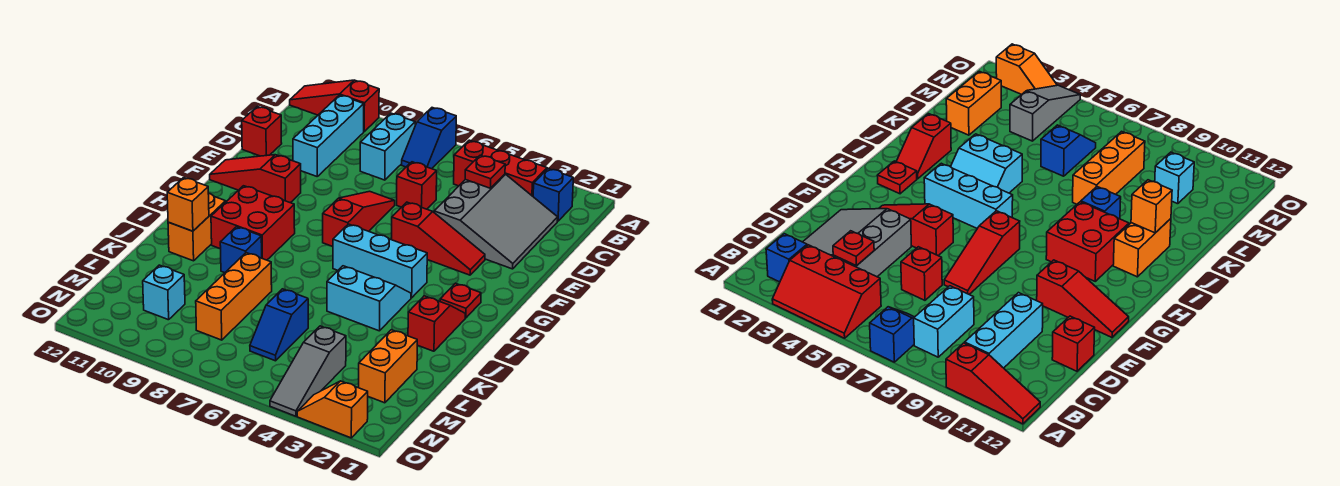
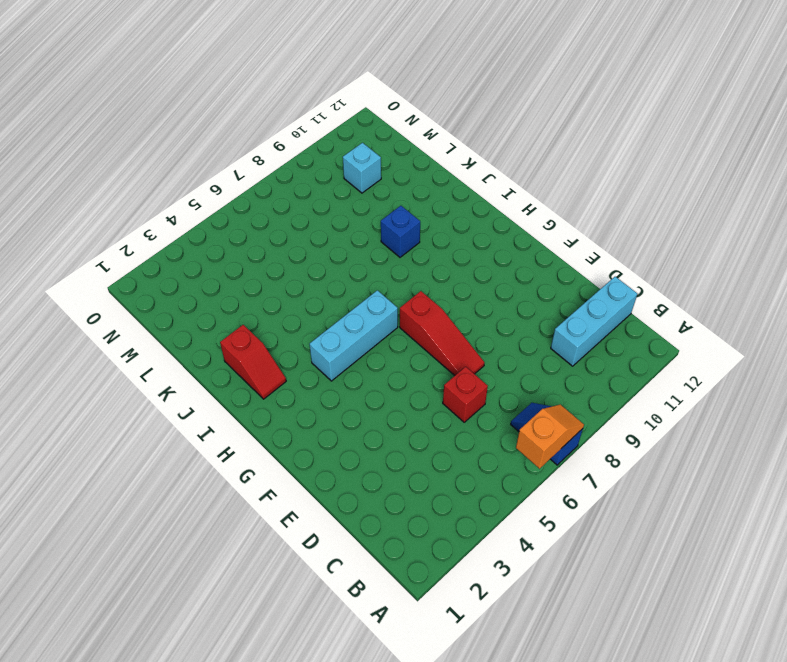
orange 1x2 slope [516,405,584,469] -> orange 1x2 slope moved to [297,381,368,438]
cyan 1x3 brick [551,277,637,366] -> cyan 1x3 brick turned to [293,95,364,176]
none -> red 2x3 slope [454,140,548,196]
none -> red 1x3 slope [290,80,379,131]
none -> blue 1x1 brick [533,169,573,221]

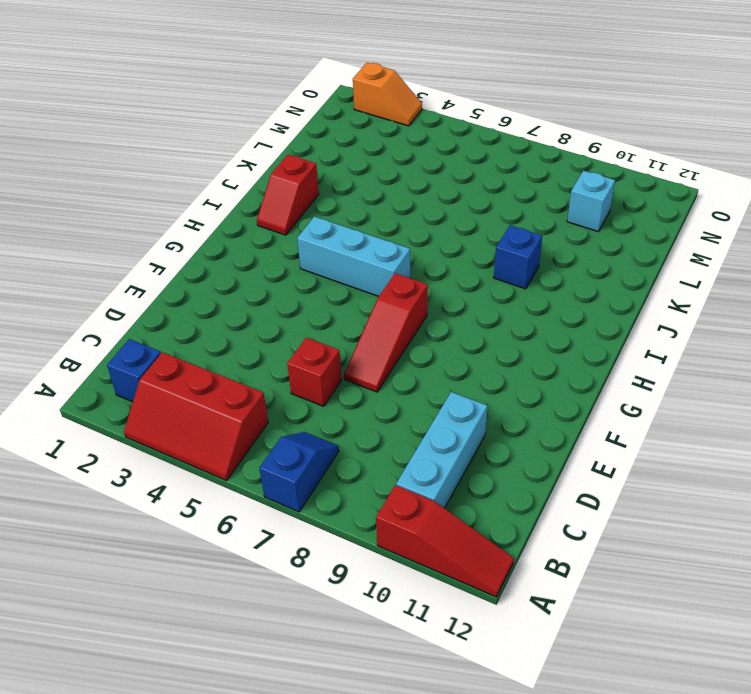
none -> cyan 1x2 brick [360,113,415,180]
none -> grey 3x3 slope [434,174,558,269]
none -> red 1x1 brick [242,107,282,156]

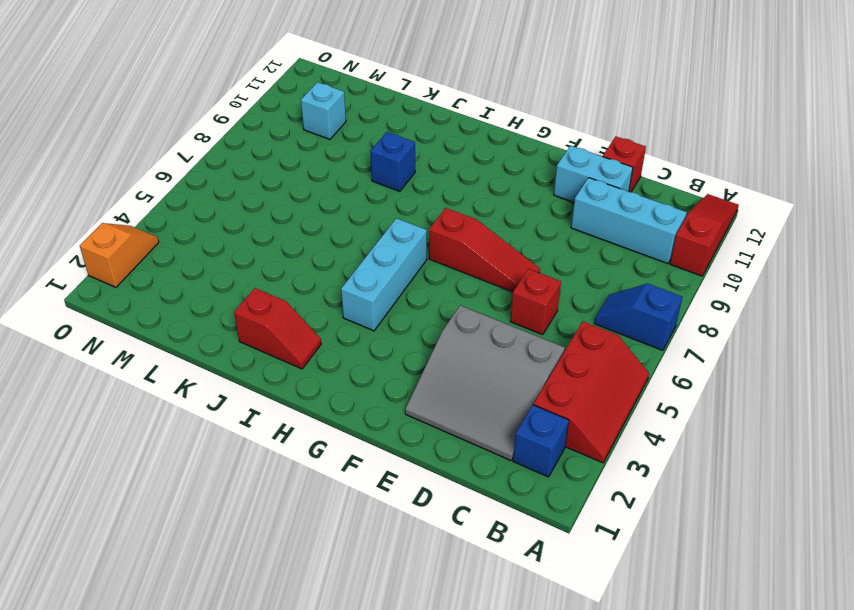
cyan 1x2 brick [554,146,633,202] -> cyan 1x2 brick moved to [360,113,415,180]
none -> red 1x3 slope [392,202,485,275]
none -> red 1x3 slope [210,155,301,203]
none -> red 1x1 plate [440,283,481,318]

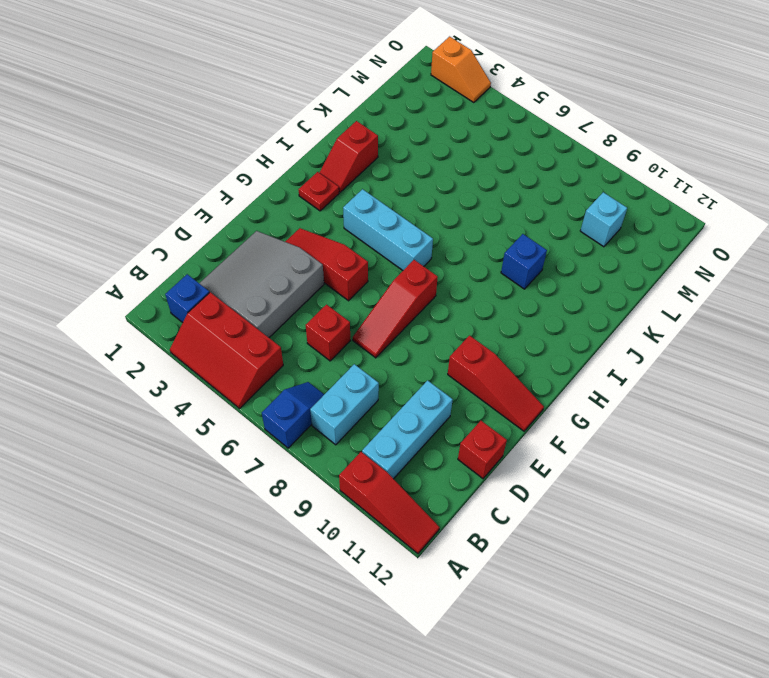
none -> red 2x2 brick [211,186,295,260]
none -> cyan 2x2 slope [327,266,411,331]
none -> orange 1x2 brick [168,193,226,261]

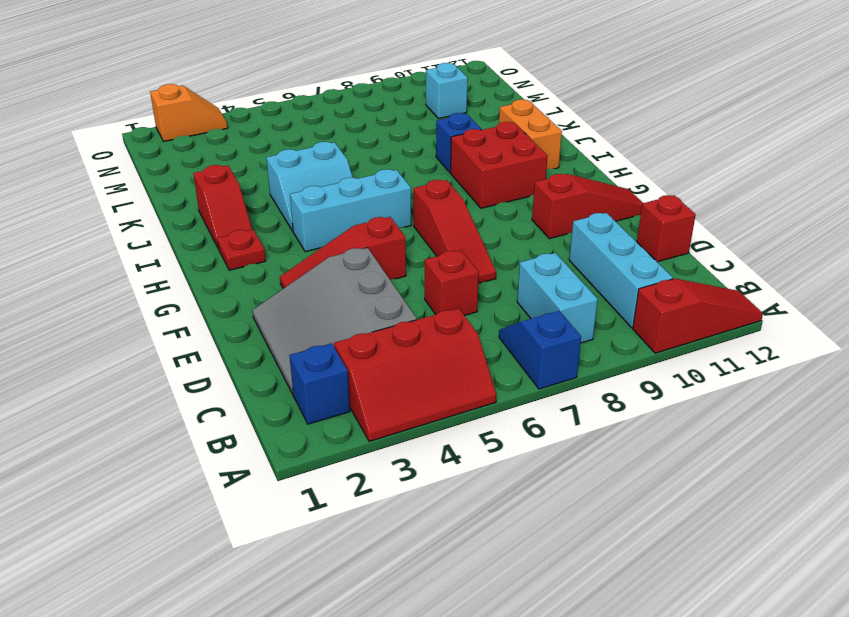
none -> orange 1x3 brick [196,253,272,340]
none -> orange 1x2 brick [359,330,417,403]
none -> blue 1x2 slope [250,289,308,361]

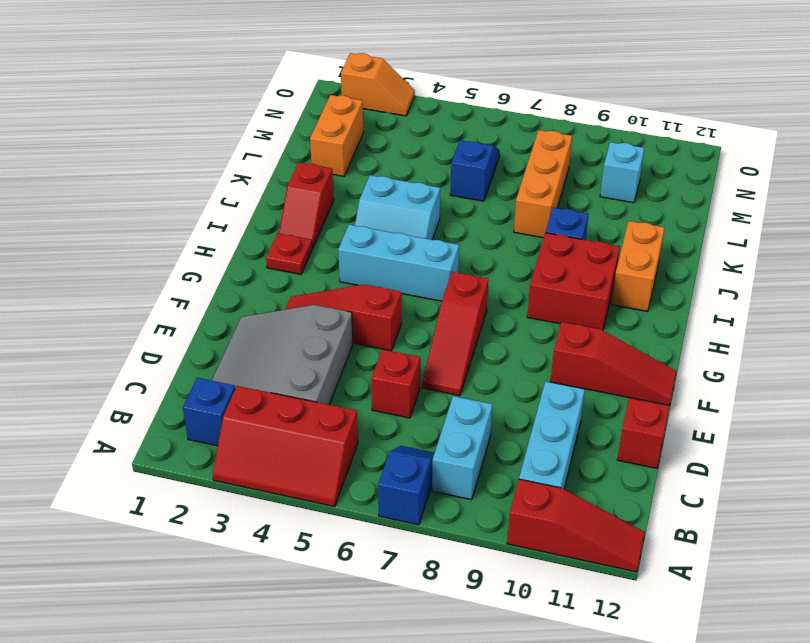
none -> grey 1x3 slope [270,326,346,416]
none -> red 1x1 plate [465,155,505,188]
none -> orange 1x1 brick [167,178,209,231]

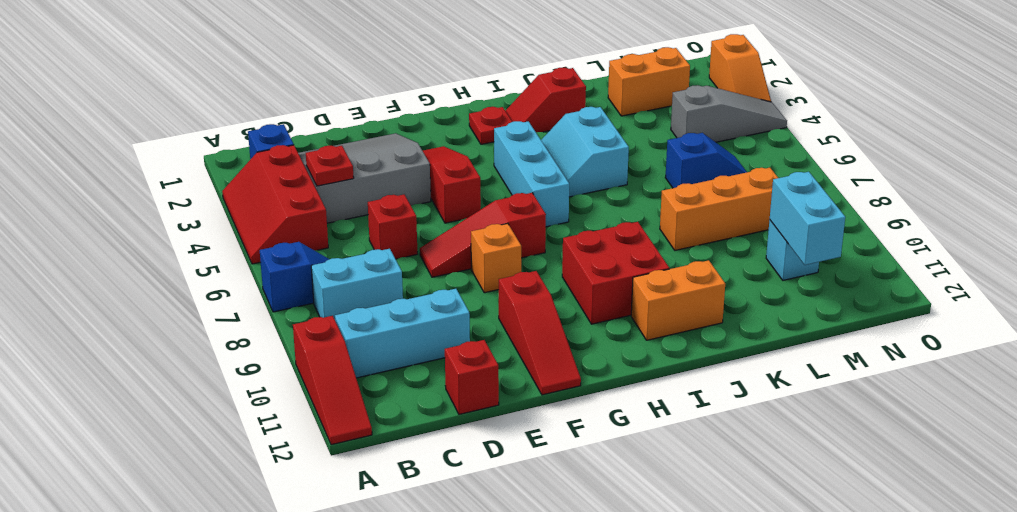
orange 1x1 brick [471,223,521,293] -> orange 1x1 brick moved to [167,178,209,231]
cyan 1x2 brick [770,172,845,265] -> none
none -> blue 1x1 brick [220,227,262,273]

